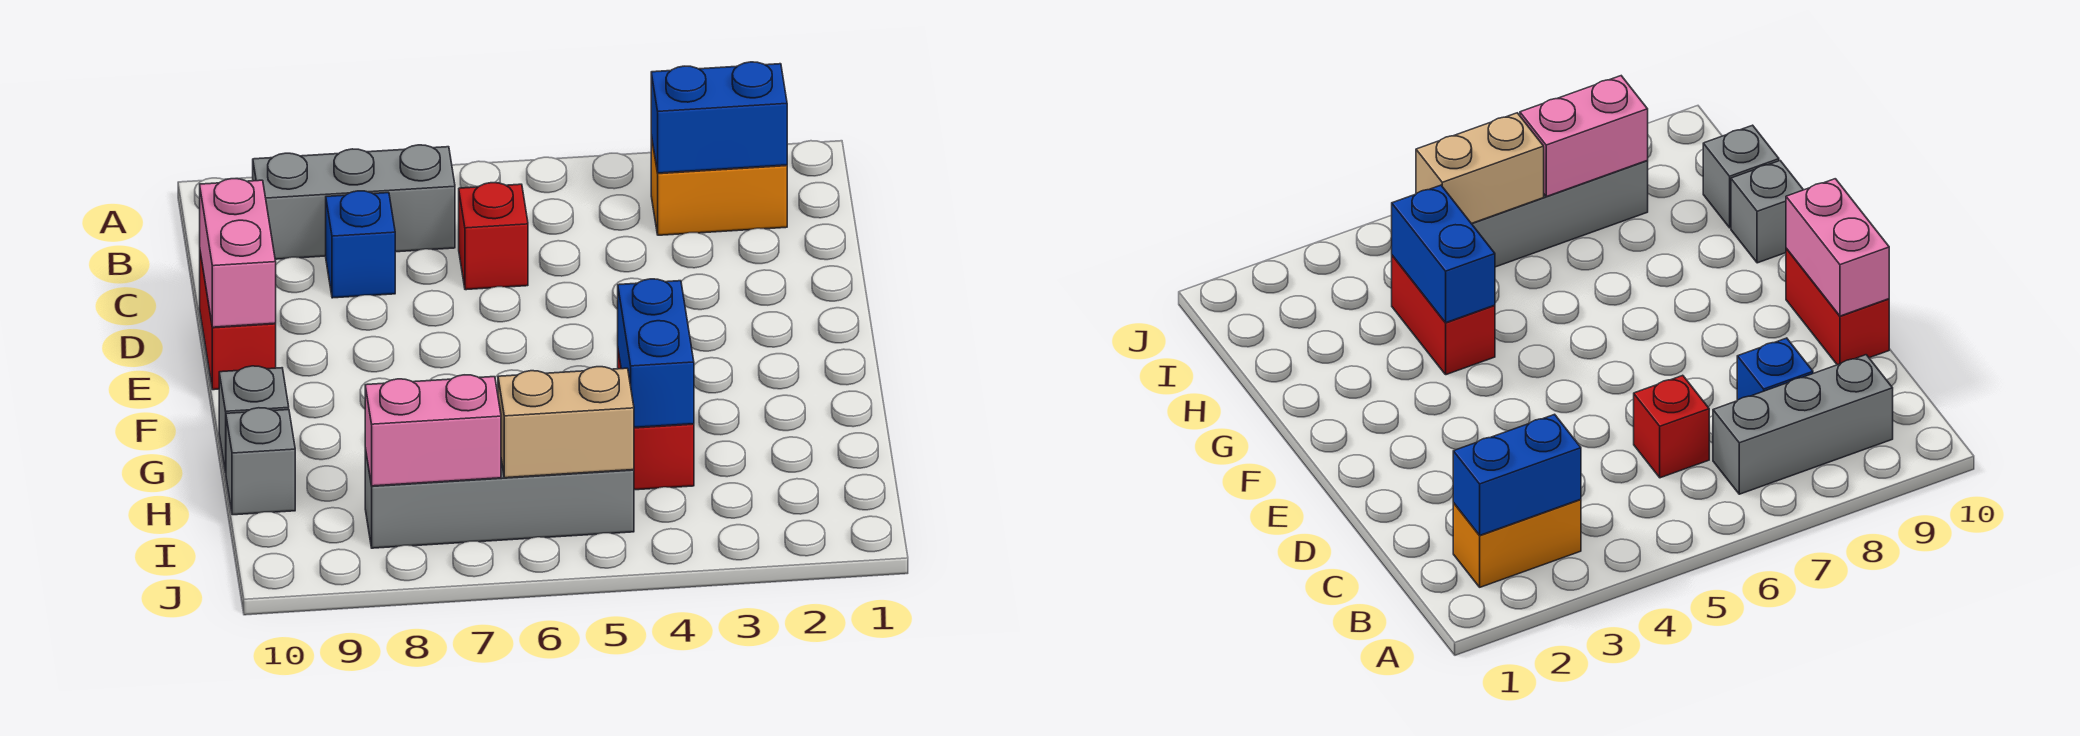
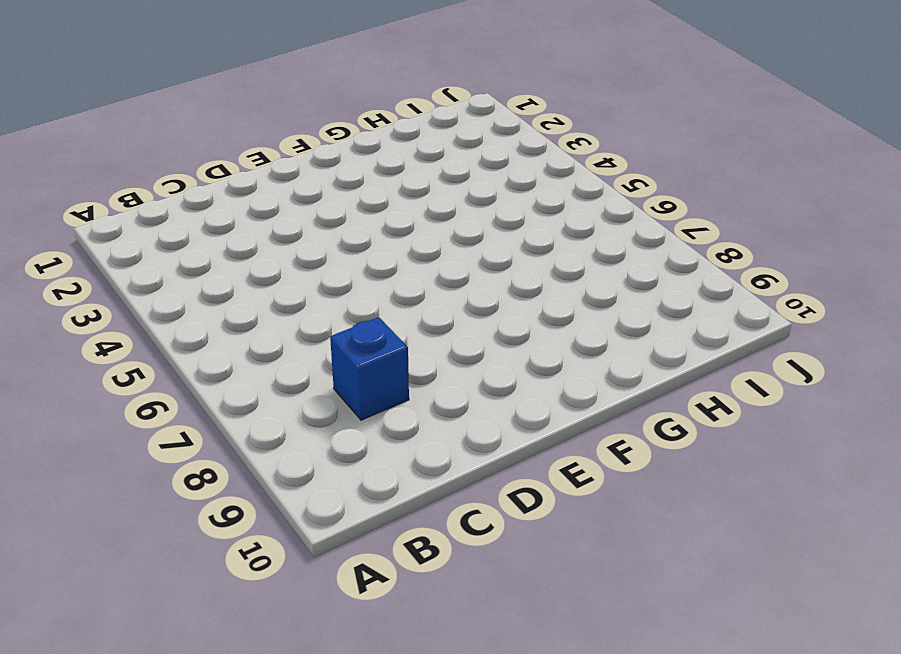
none -> orange 1x2 brick [651,136,787,235]
none -> grey 1x3 brick [253,145,455,259]
none -> red 1x1 brick [459,183,528,290]

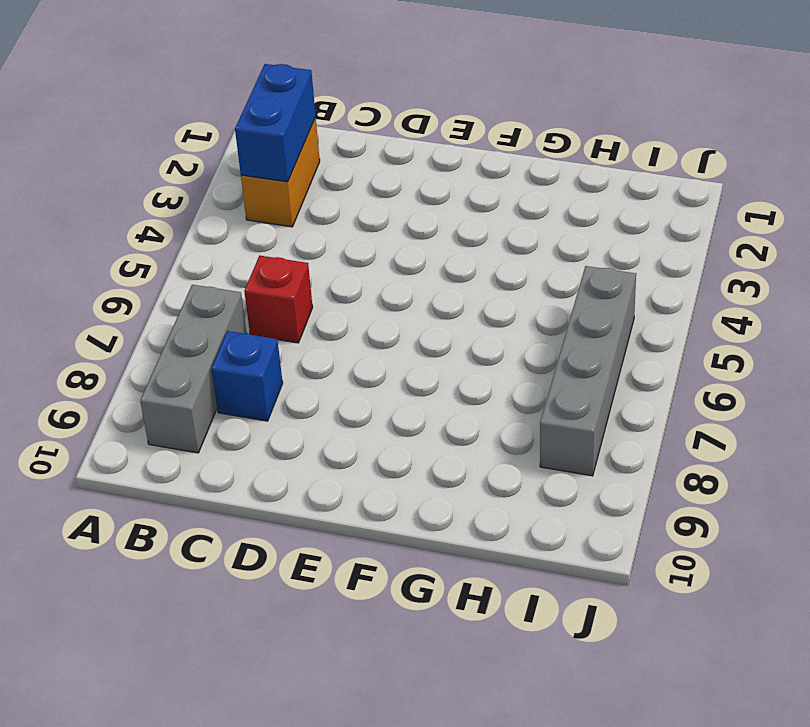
none -> red 1x2 brick [200,252,276,390]
none -> red 1x2 brick [618,351,694,490]
none -> grey 1x1 brick [219,366,289,473]

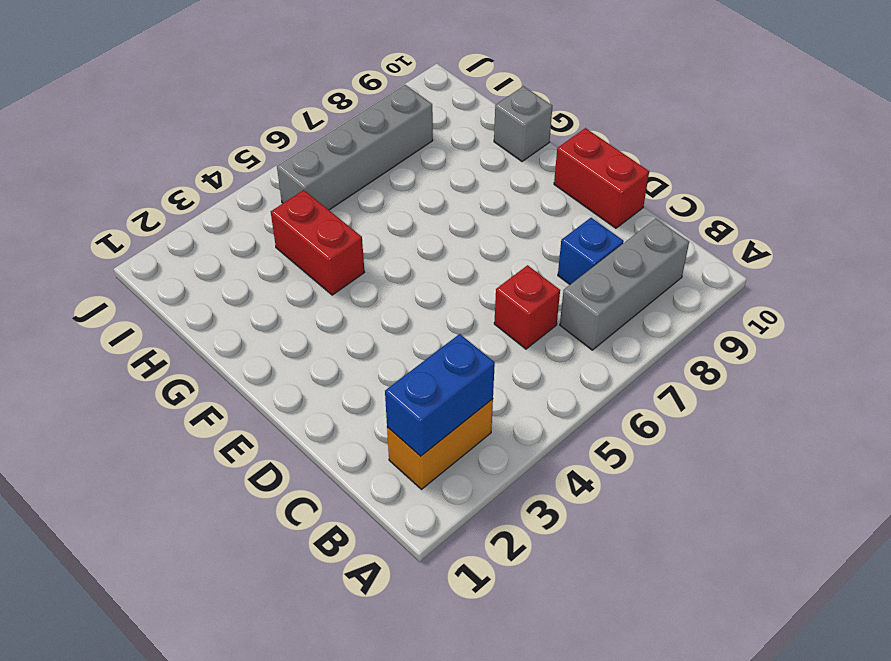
none -> grey 1x1 brick [226,408,295,515]
none -> pink 1x2 brick [200,179,276,327]
none -> blue 1x2 brick [618,279,694,427]

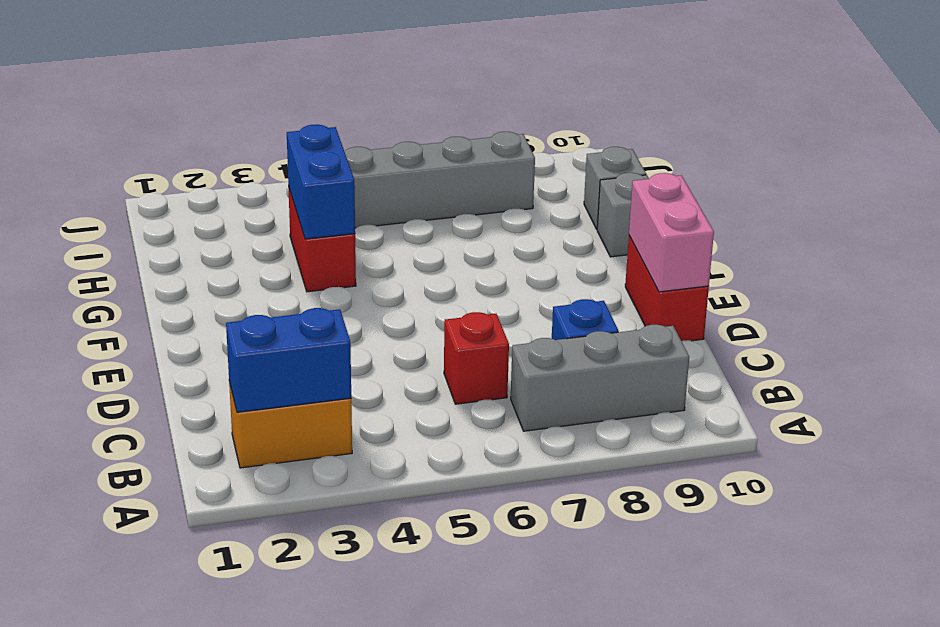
none -> tan 1x2 brick [498,367,634,478]
none -> pink 1x2 brick [365,375,501,486]

